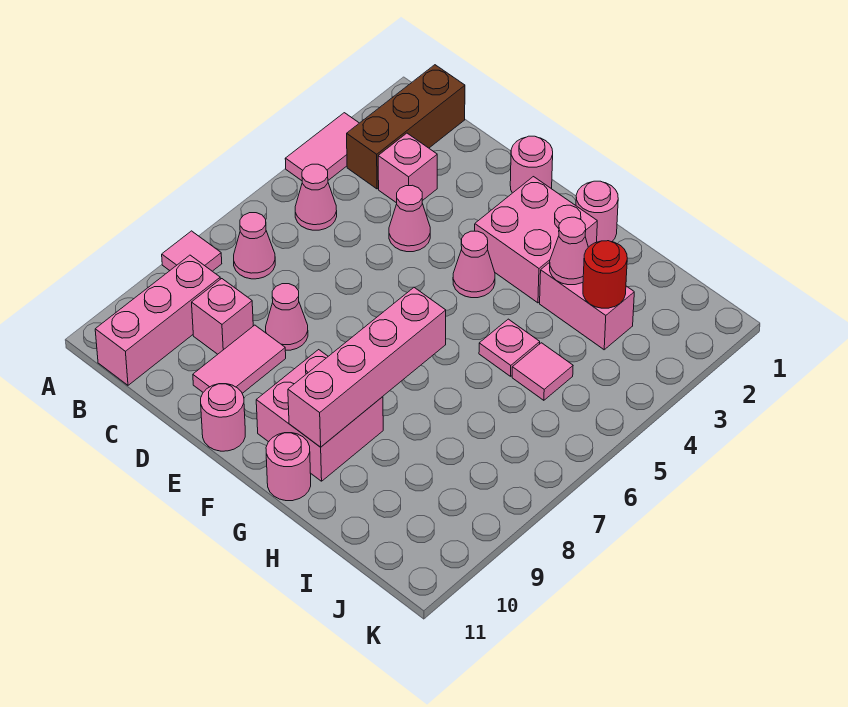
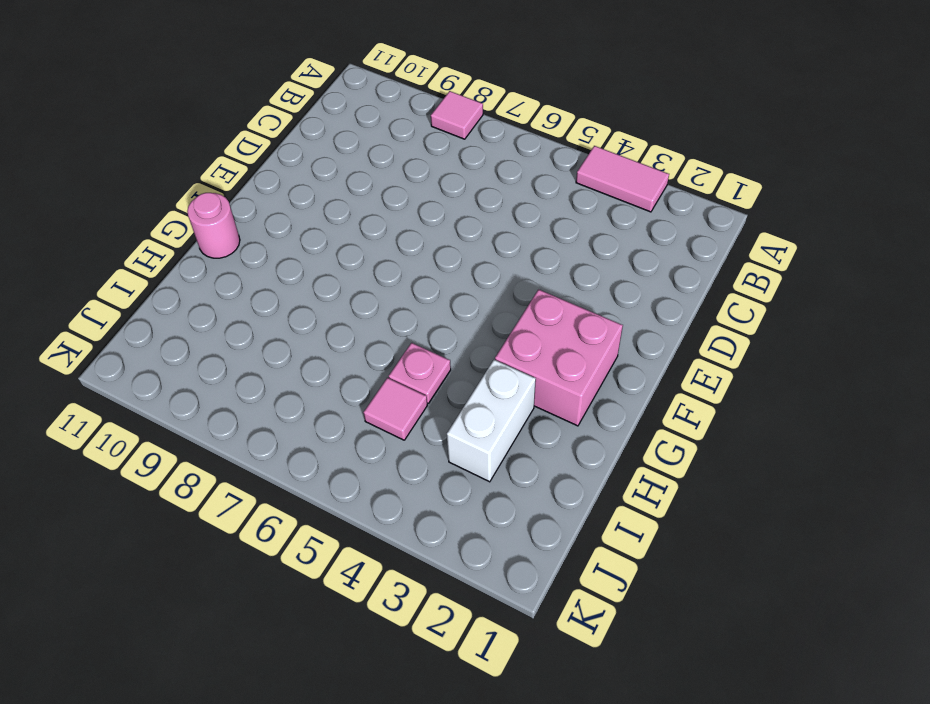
white 1x2 brick [447,360,536,482] -> pink 1x2 brick [540,262,634,350]
none -> brown 1x3 brick [347,65,465,189]
none -> pink 1x1 cone [295,164,337,230]
none -> pink 1x1 cone [234,213,275,279]

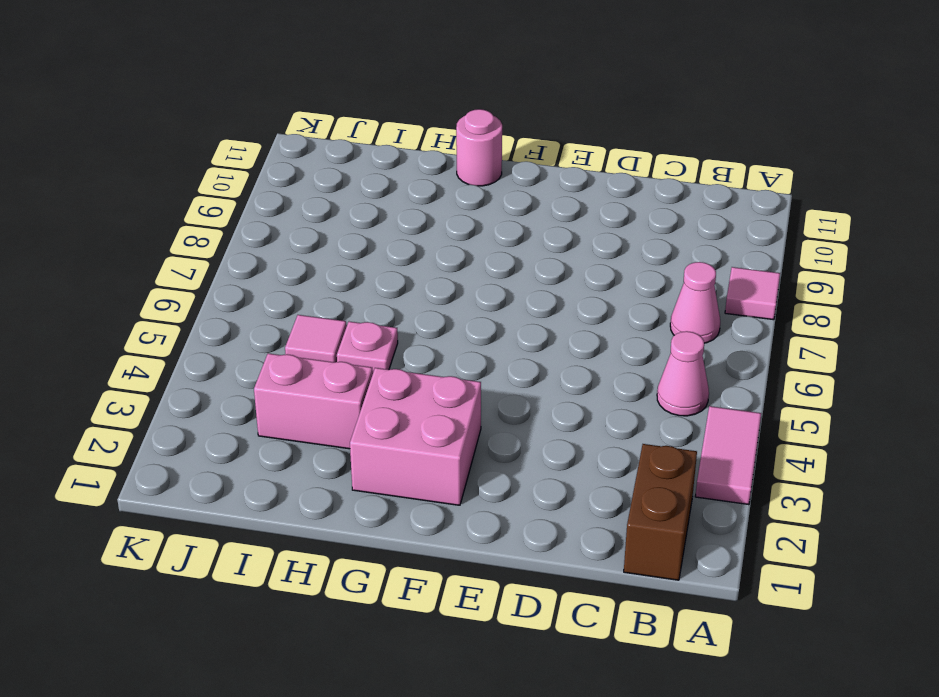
brown 1x2 brick [624,444,697,580] -> brown 1x3 brick [347,65,465,189]
none -> pink 1x3 brick [95,255,220,385]
none -> pink 1x1 brick [378,133,437,203]
none -> pink 1x1 brick [192,279,253,354]

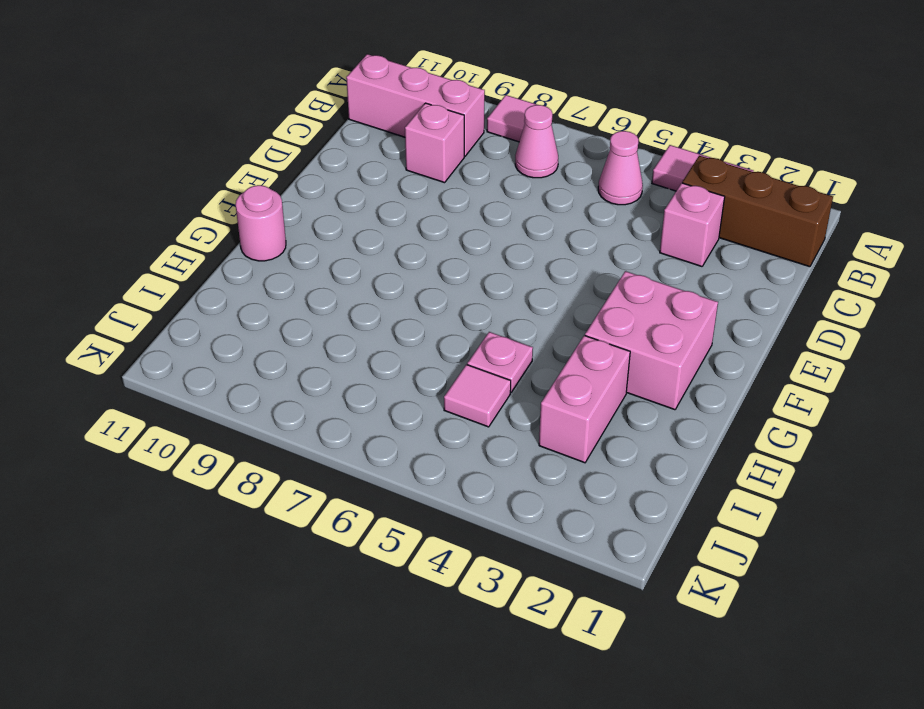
none -> pink 1x1 cone [389,185,430,252]
none -> pink 1x1 cone [266,284,308,350]
none -> pink 1x2 tile [193,325,286,393]

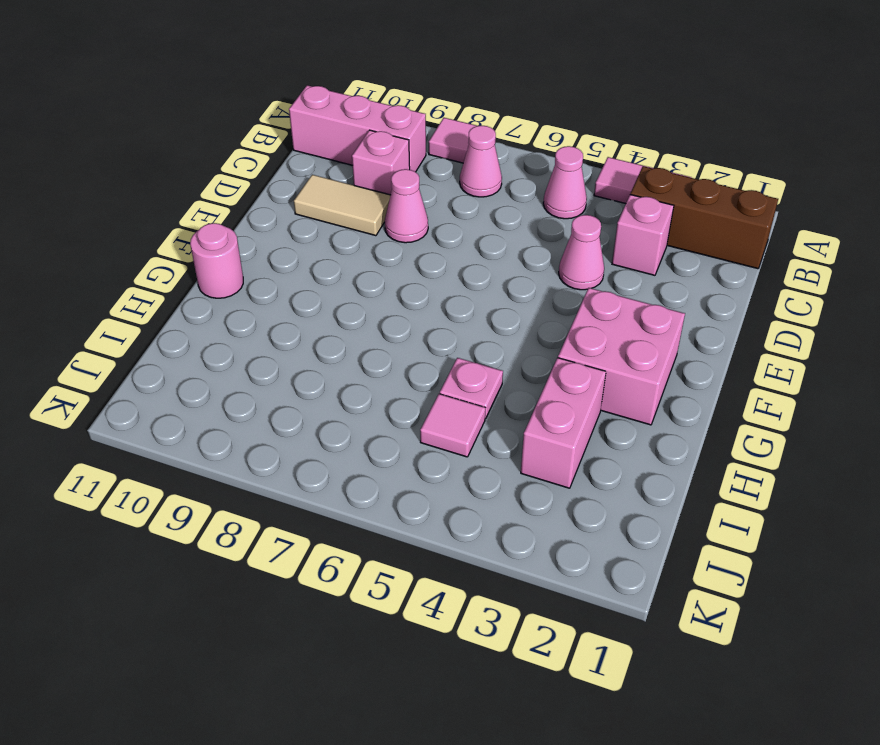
tan 1x2 tile [294,175,391,236] -> pink 1x2 tile [193,325,286,393]
none -> pink 1x1 round brick [510,136,553,193]
none -> pink 1x1 round brick [201,384,245,451]
none -> pink 1x1 cone [453,231,495,298]

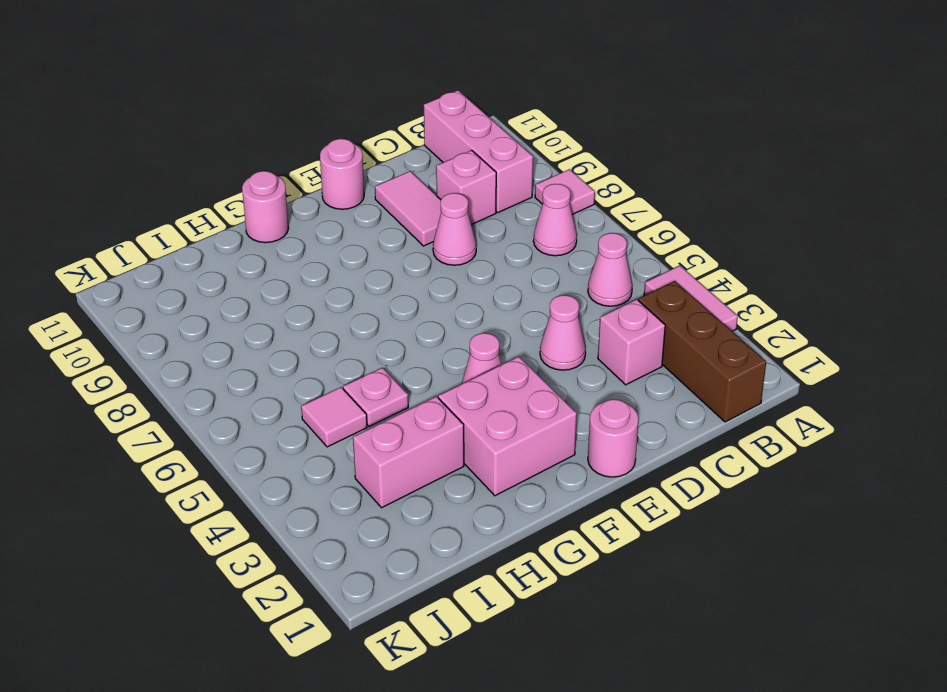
none -> pink 2x2 brick [256,350,383,481]
none -> pink 1x1 round brick [576,181,618,242]
none -> pink 1x4 brick [288,287,446,447]

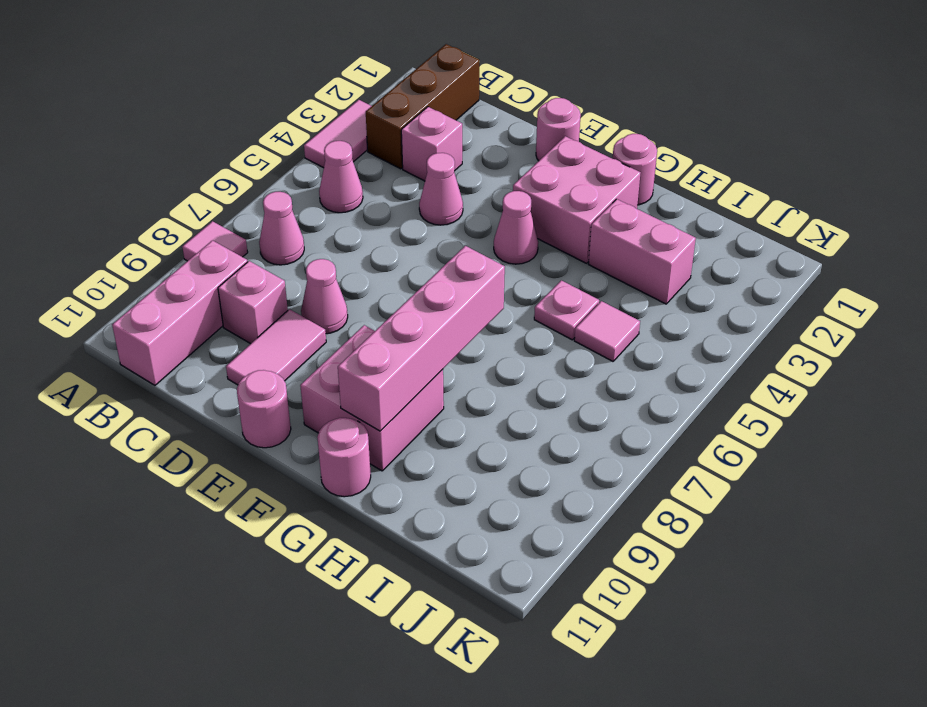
none -> pink 1x1 cone [550,217,588,285]
none -> red 1x1 round brick [583,241,627,308]

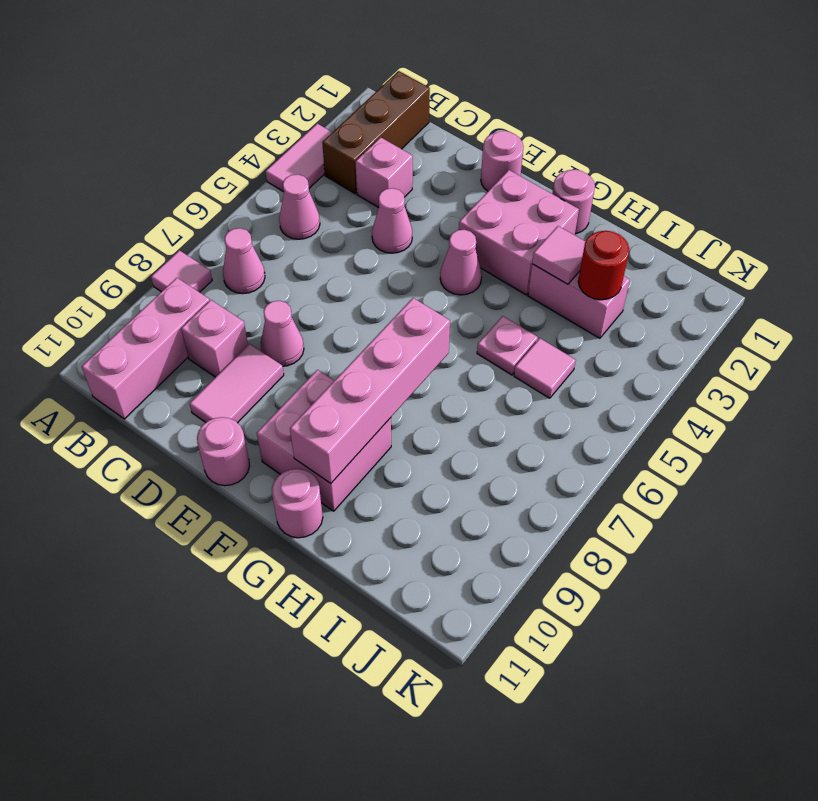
pink 1x1 tile [532,226,585,284] -> pink 1x1 cone [550,217,588,285]

